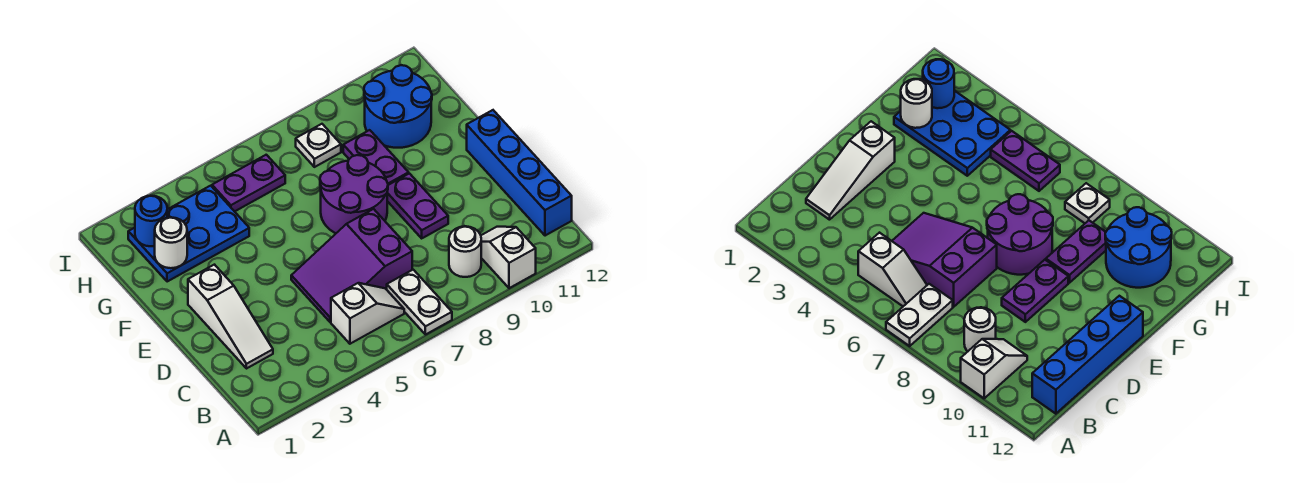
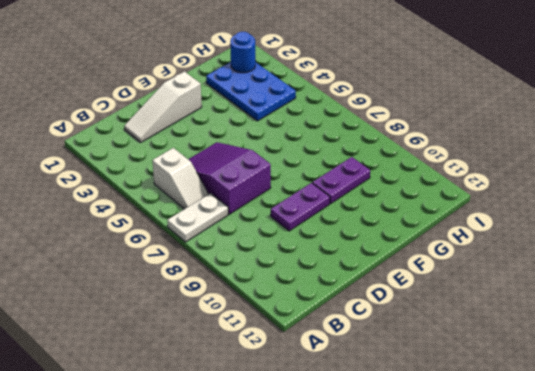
none -> white 1x2 slope [481,227,536,288]
none -> white 1x1 round brick [449,226,481,277]
none -> blue 1x4 brick [467,110,572,236]

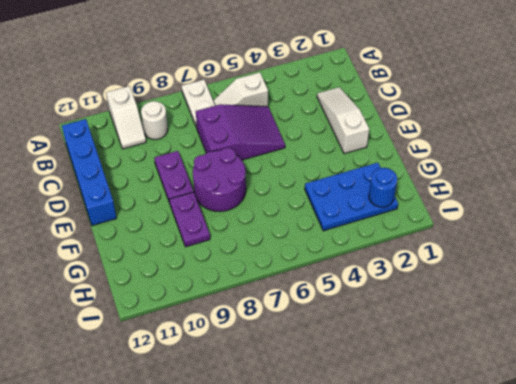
none -> blue 2x2 round brick [364,65,432,148]
none -> purple 1x2 plate [212,155,285,212]
none -> white 1x1 plate [296,124,341,167]

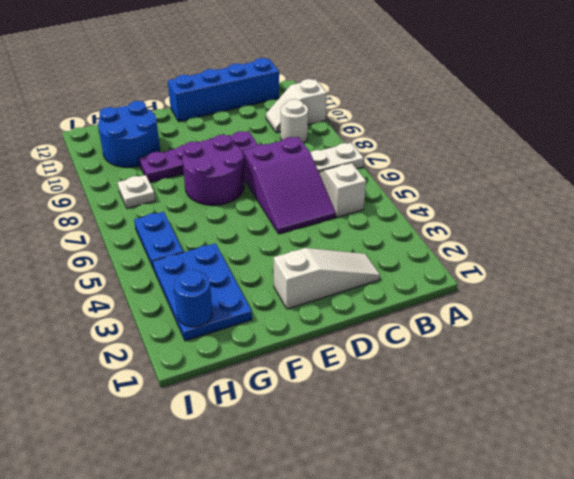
blue 1x2 plate [134,212,183,269] -> purple 1x2 plate [212,155,285,212]
none -> white 1x1 round brick [155,217,187,268]

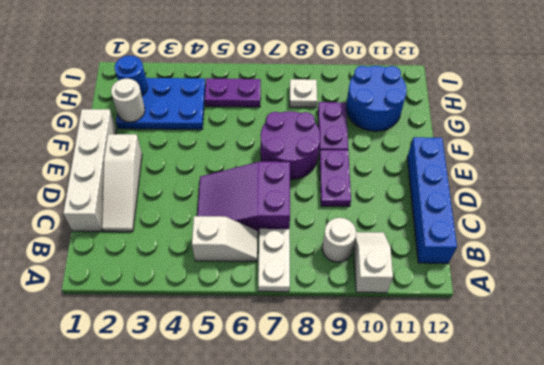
white 1x4 brick [63,109,116,231] -> none

